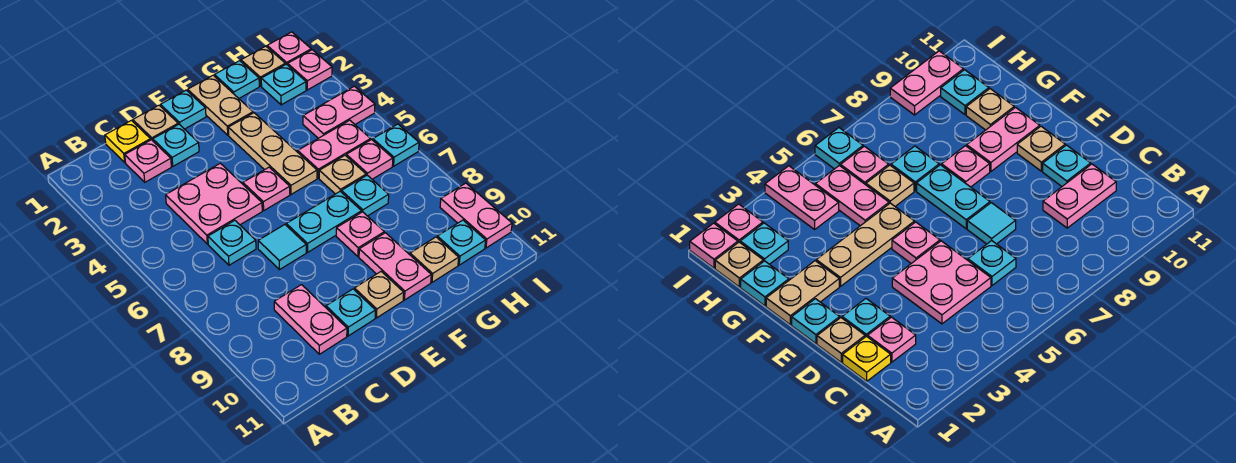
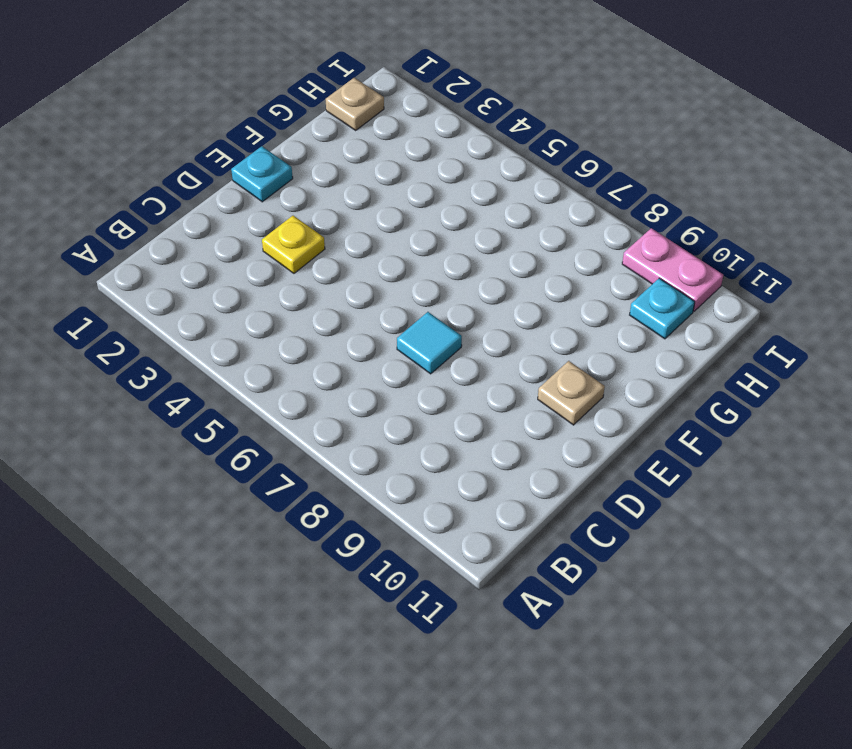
yellow 1x1 plate [262,216,325,273] -> yellow 1x1 plate moved to [105,120,151,162]
none -> pink 1x1 plate [125,140,171,182]
none -> pink 2x2 plate [166,163,262,244]
none -> cyan 1x1 plate [208,220,256,265]
none -> pink 1x2 plate [274,285,347,354]

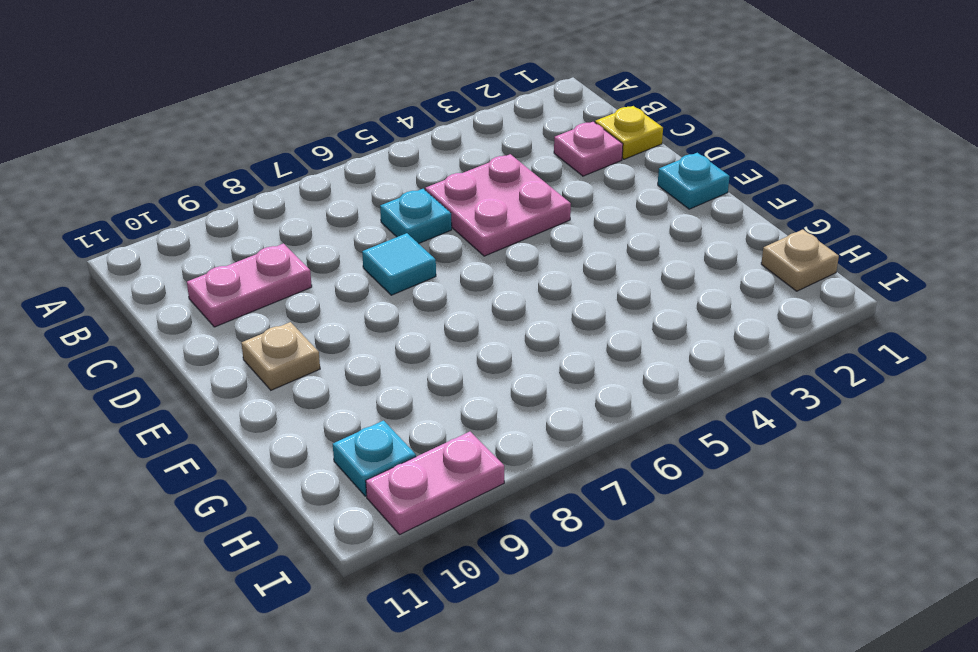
none -> tan 1x1 plate [133,105,178,141]
none -> cyan 1x1 plate [153,124,199,166]
none -> cyan 1x1 plate [326,289,375,336]
none -> pink 1x1 plate [243,167,290,210]

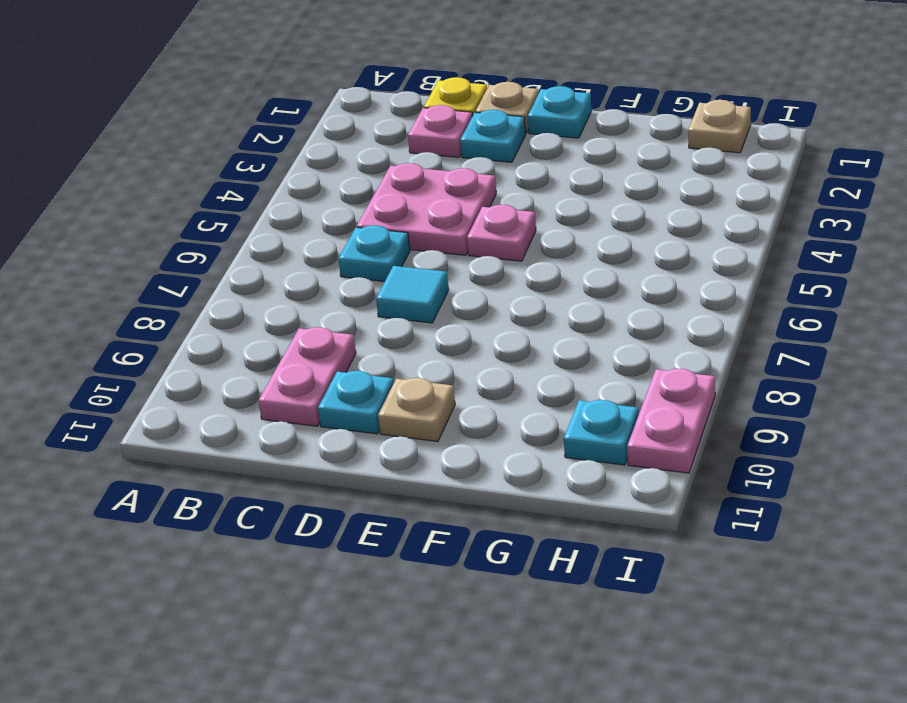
none -> cyan 1x2 plate [286,191,362,252]
none -> tan 1x2 plate [188,75,253,135]
none -> tan 1x3 plate [228,113,317,194]
none -> pink 1x1 plate [336,212,384,257]

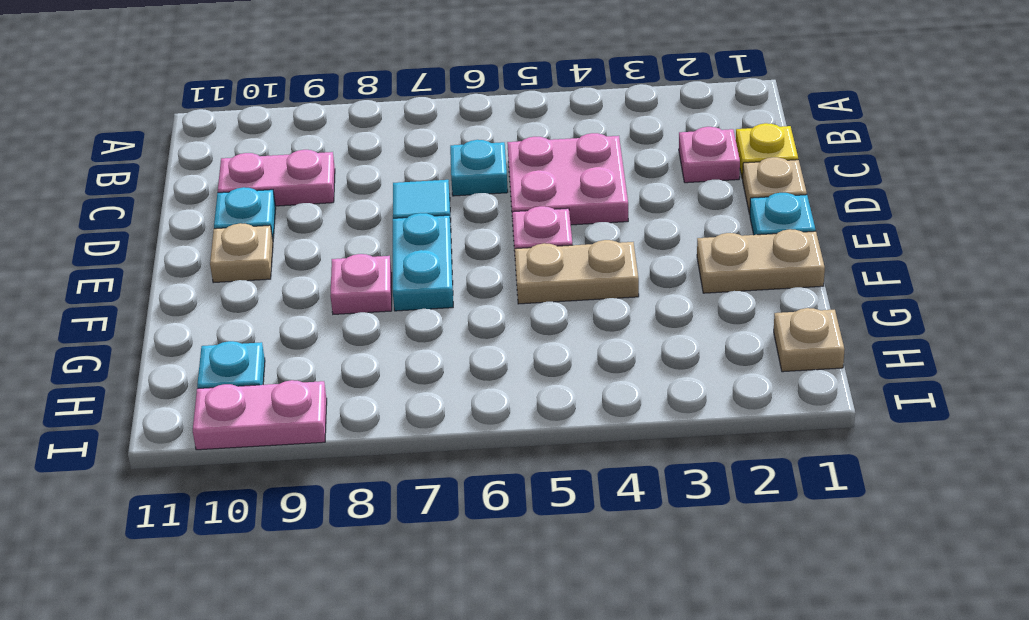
tan 1x2 plate [515,240,639,304] -> tan 1x3 plate [228,113,317,194]
none -> cyan 1x1 plate [153,124,199,166]
none -> pink 1x2 plate [359,233,431,300]
none -> cyan 1x1 plate [215,61,259,98]
none -> pink 1x2 plate [298,120,371,178]

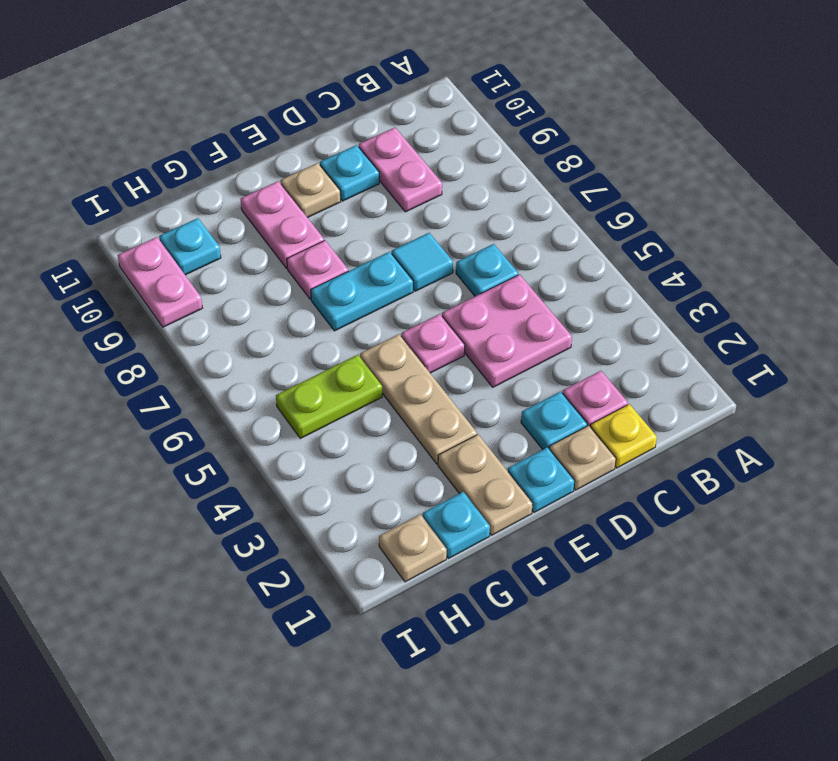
lime 1x2 plate [276,355,382,438] -> pink 1x2 plate [298,120,371,178]
none -> tan 1x1 plate [319,155,366,194]
none -> cyan 1x1 plate [341,175,389,216]
none -> tan 1x1 plate [410,237,459,282]
none -> cyan 1x1 plate [261,64,306,105]

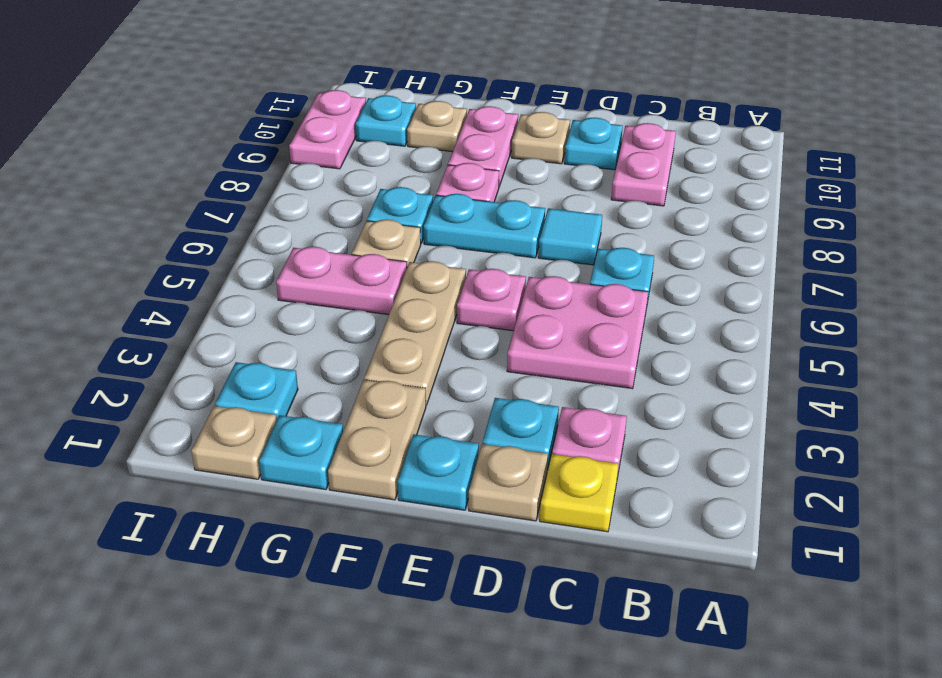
none -> pink 1x2 plate [303,86,375,138]
none -> pink 1x1 plate [346,140,393,179]
none -> pink 1x1 plate [267,32,311,65]
none -> pink 1x1 plate [288,50,332,90]

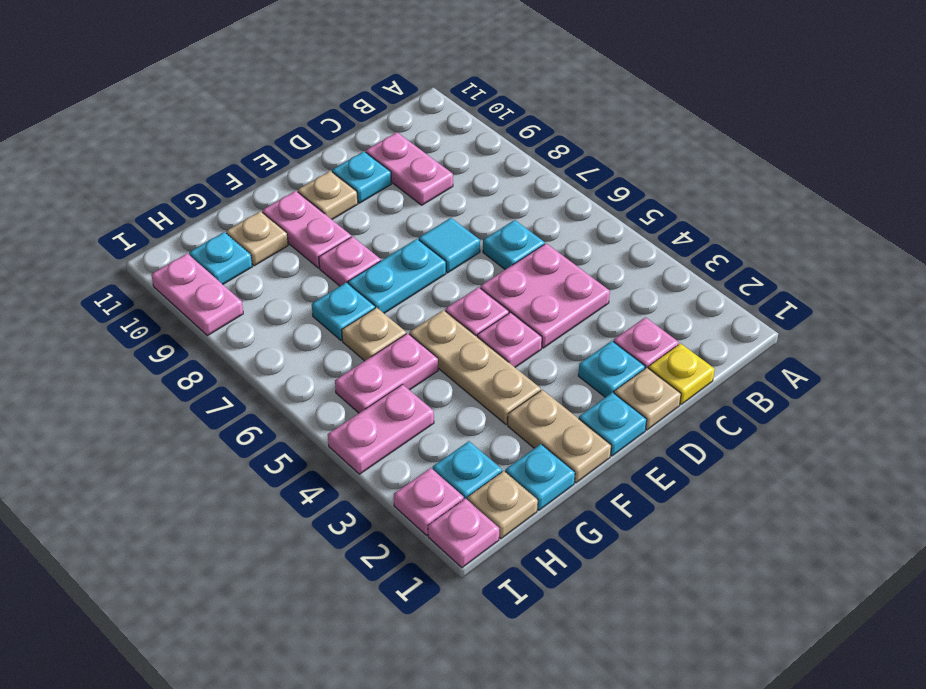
pink 1x1 plate [477,312,542,367] -> pink 1x1 plate moved to [346,140,393,179]
none -> cyan 1x1 plate [373,124,419,166]

